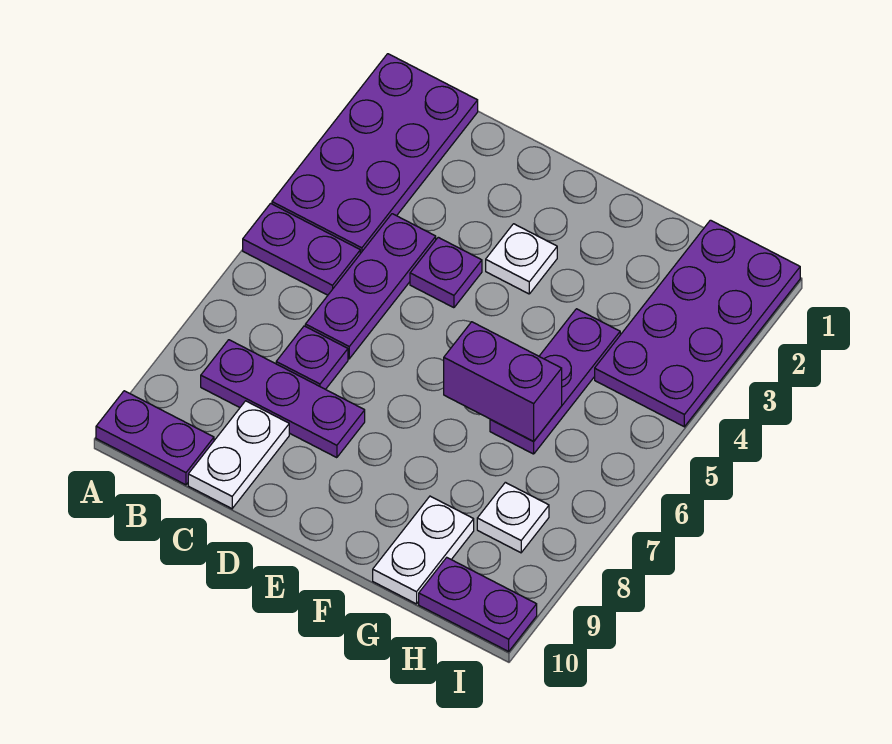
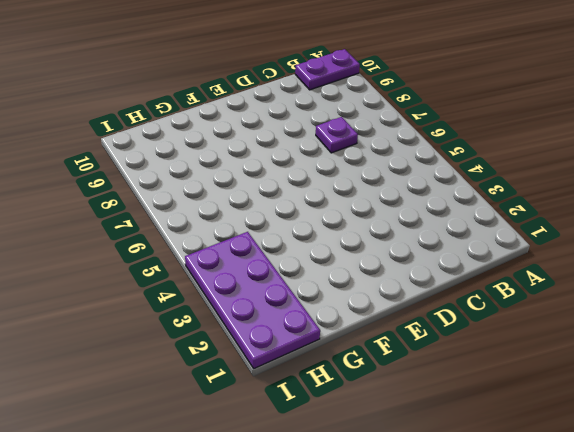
none -> purple 2x4 plate [272,54,478,254]
none -> purple 1x2 plate [243,203,360,295]
none -> purple 1x3 plate [201,340,365,458]

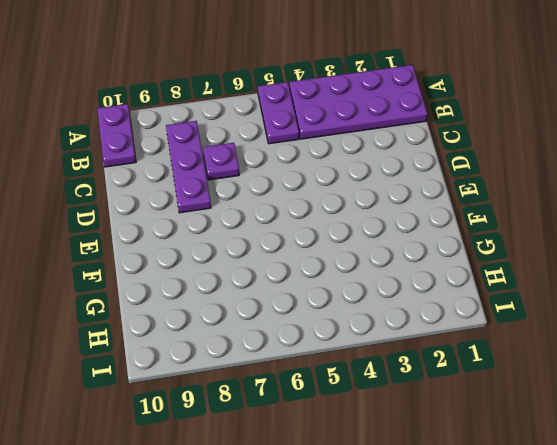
none -> purple 1x3 plate [305,214,436,359]
none -> white 1x2 plate [188,401,289,509]
none -> purple 1x1 plate [410,237,482,308]

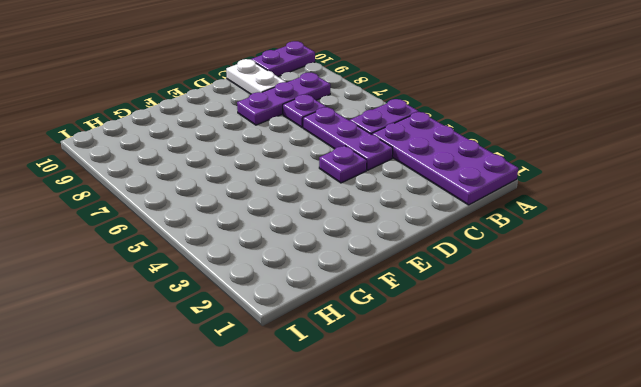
none -> white 1x1 plate [486,224,557,294]
none -> purple 1x3 plate [490,309,620,454]
none -> white 1x2 plate [373,496,474,604]

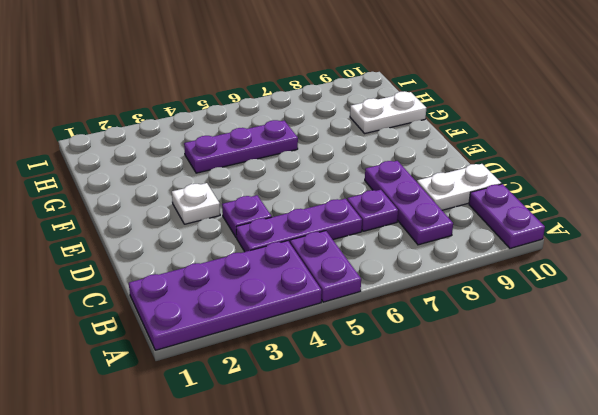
none -> purple 2x4 plate [595,220,800,427]
none -> white 1x1 plate [477,482,549,553]
none -> purple 1x2 plate [419,558,537,651]

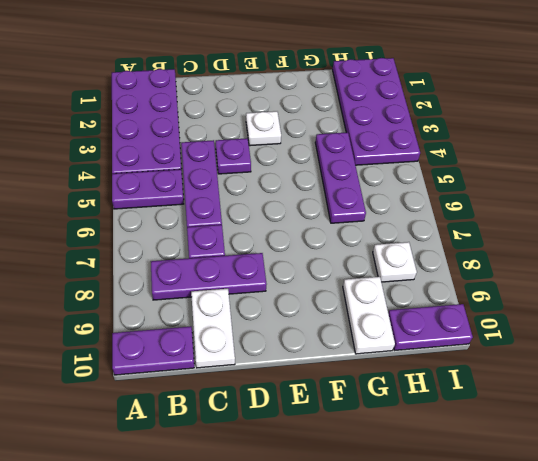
none -> purple 1x2 brick [444,322,562,441]

